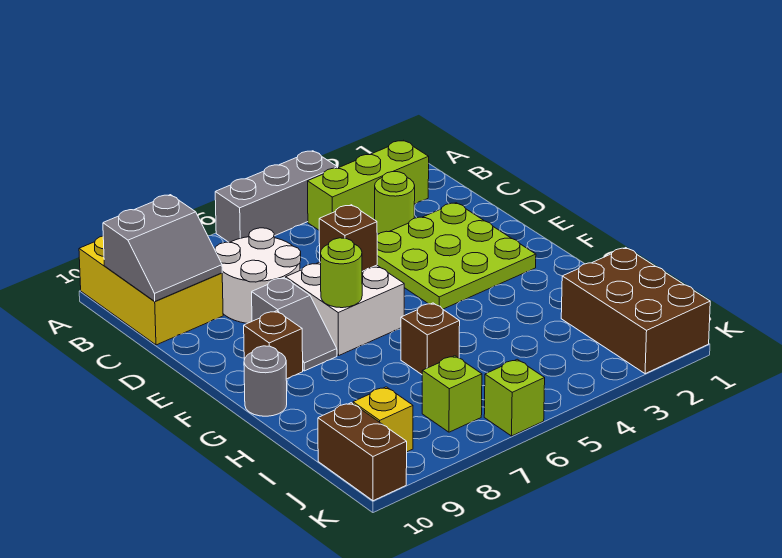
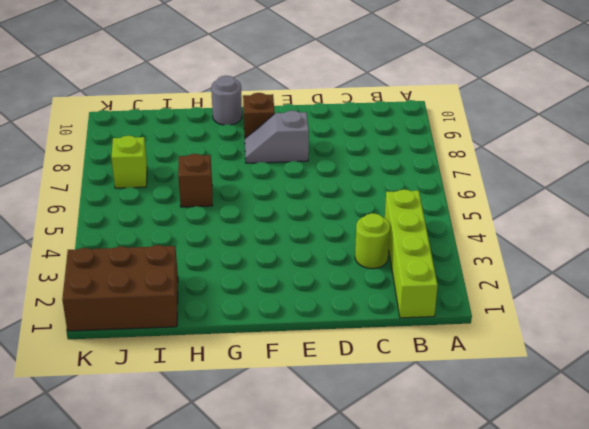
lime 1x4 brick [385,189,438,318] -> lime 1x3 brick [308,140,429,230]
none -> grey 1x3 brick [215,151,338,243]
none -> yellow 2x3 brick [79,236,223,345]
none -> white 2x2 round brick [215,228,301,323]

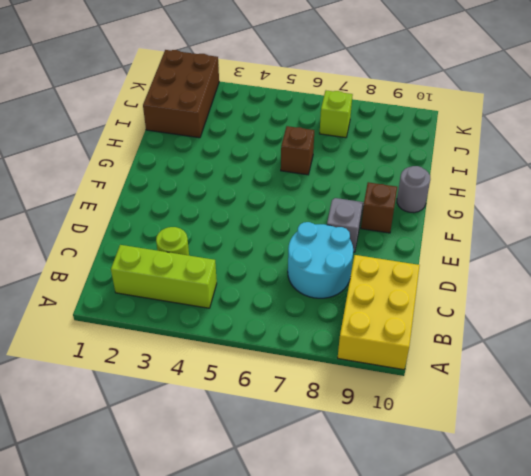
cyan 2x2 round brick [288,222,353,298] -> white 2x2 round brick [215,228,301,323]
none -> grey 1x3 brick [215,151,338,243]
none -> lime 3x3 plate [377,203,536,309]
none -> white 2x2 brick [286,262,404,356]

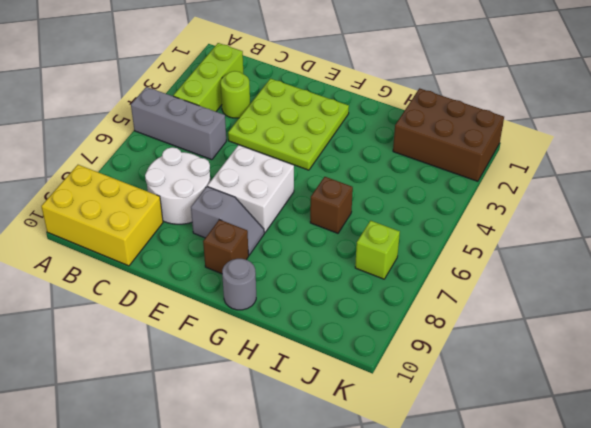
grey 1x3 brick [131,87,226,160] -> grey 1x3 brick turned to [215,151,338,243]
none -> yellow 1x1 brick [353,387,413,452]
none -> brown 1x2 brick [318,403,407,501]
none -> lime 1x1 brick [484,359,545,436]

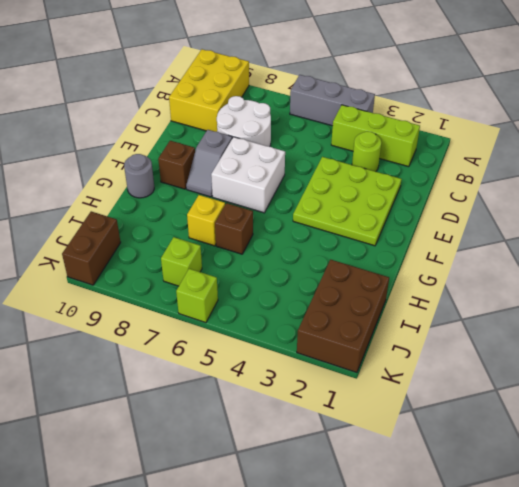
yellow 1x1 brick [187,195,225,246] -> yellow 1x1 brick moved to [353,387,413,452]
none -> grey 2x2 slope [103,195,222,301]
none -> brown 1x1 brick [319,205,377,271]
none -> lime 1x1 round brick [321,238,362,308]

